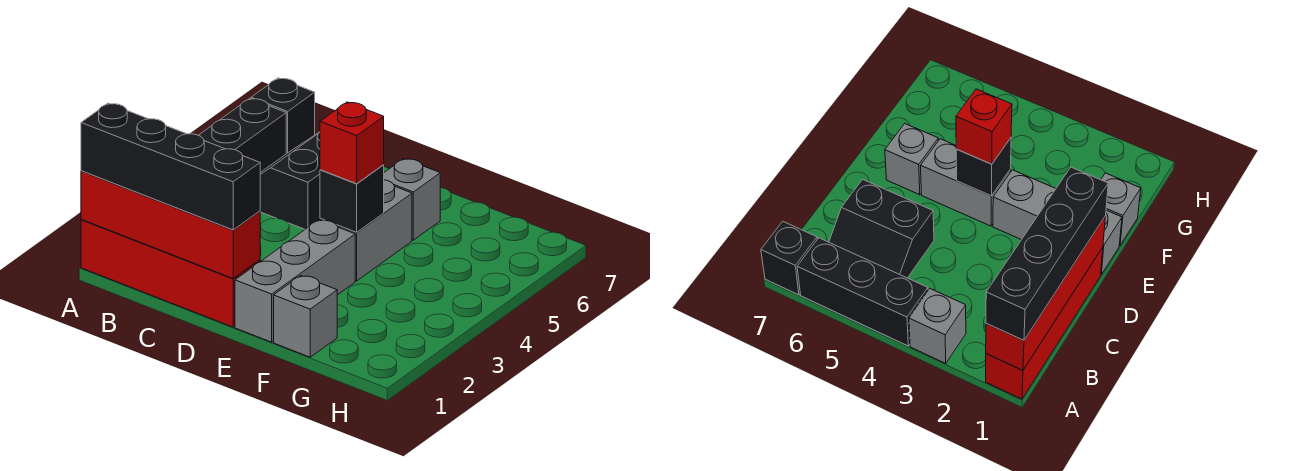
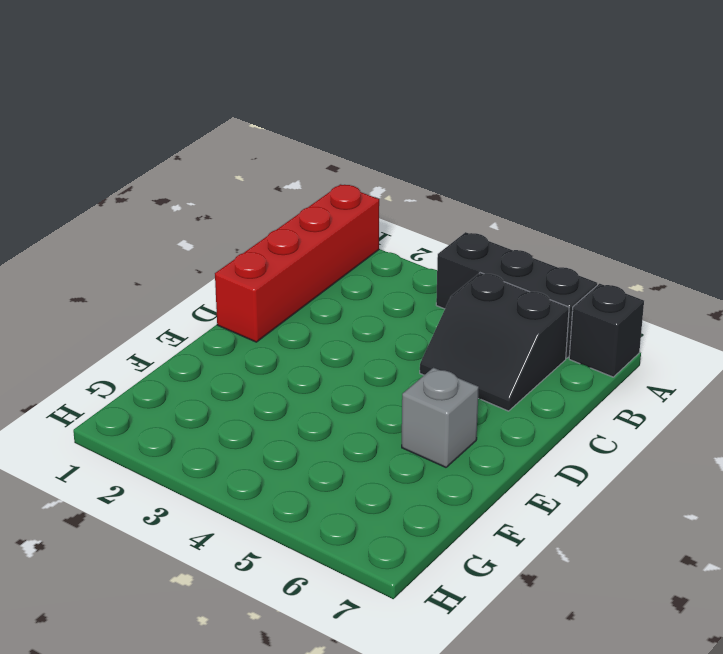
black 2x2 slope [420,273,569,411] -> black 2x2 slope turned to [260,132,320,229]
none -> grey 1x1 brick [909,289,966,364]
none -> grey 1x3 brick [235,220,355,342]
none -> grey 1x2 brick [320,180,412,281]

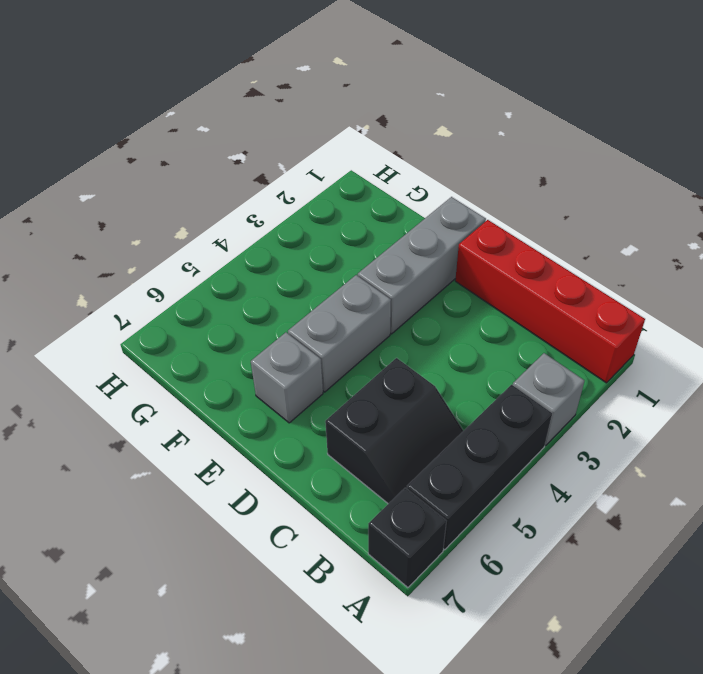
none -> grey 1x1 brick [274,276,337,357]
none -> red 1x4 brick [81,171,260,279]
none -> black 1x1 brick [320,165,384,232]

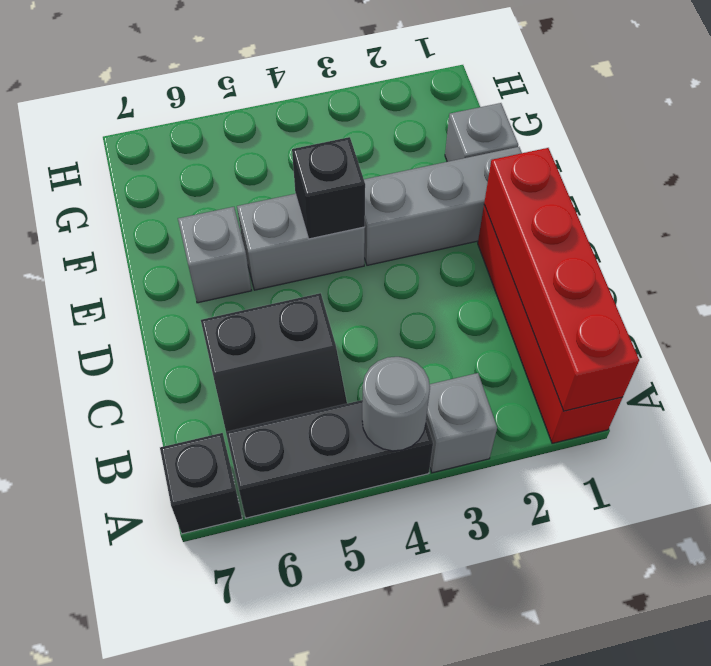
grey 1x1 round brick [362,357,430,451] -> none
none -> black 1x4 brick [81,103,260,230]
none -> red 1x1 brick [320,102,384,184]

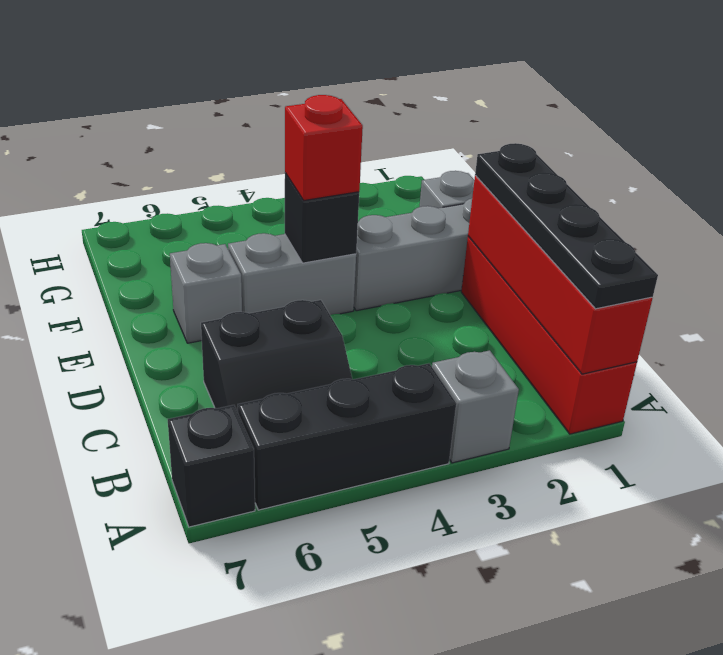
black 1x4 plate [475,143,658,309] -> black 1x4 brick [81,103,260,230]

